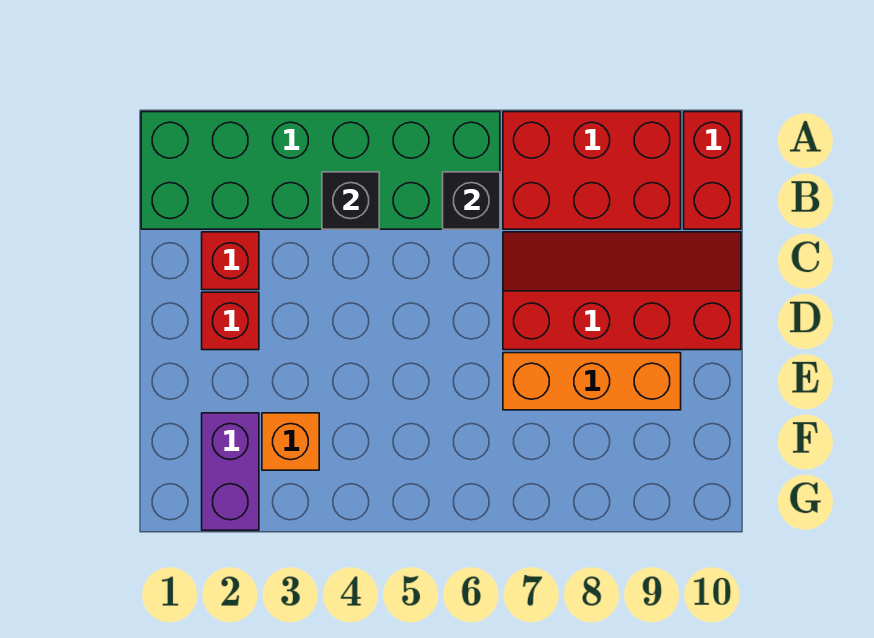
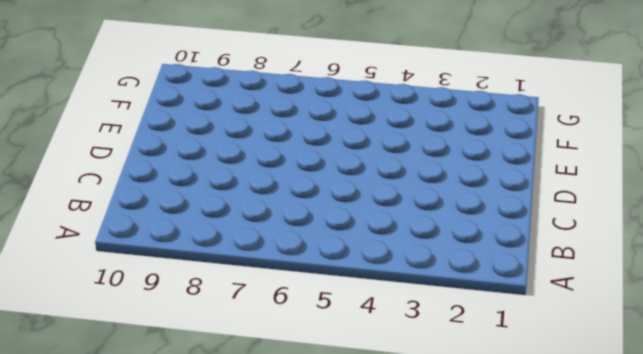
none -> green 2x6 brick [141,112,500,229]
none -> red 2x3 brick [503,112,681,229]

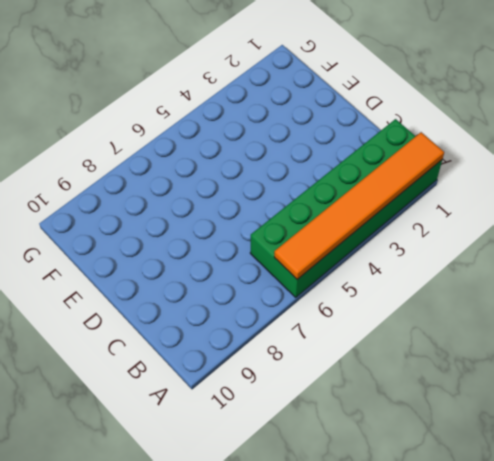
orange 1x6 tile [274,132,444,279] -> none
none -> red 2x3 brick [503,112,681,229]
none -> red 1x2 brick [684,112,741,229]

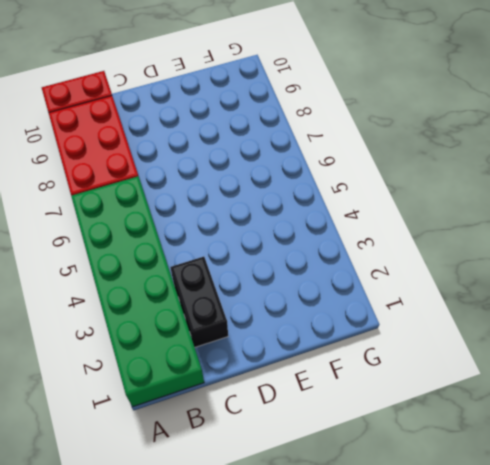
black 1x2 brick [170,257,228,347] -> red 1x1 brick [202,232,259,290]
none -> red 2x4 slope [503,232,741,350]
none -> red 1x1 brick [202,292,259,350]

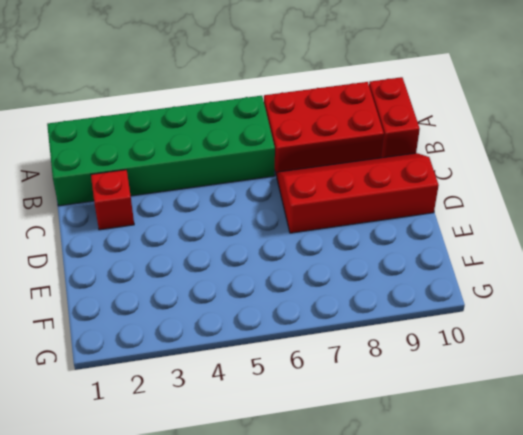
none -> red 1x1 brick [202,292,259,350]
none -> orange 1x3 brick [503,353,681,410]

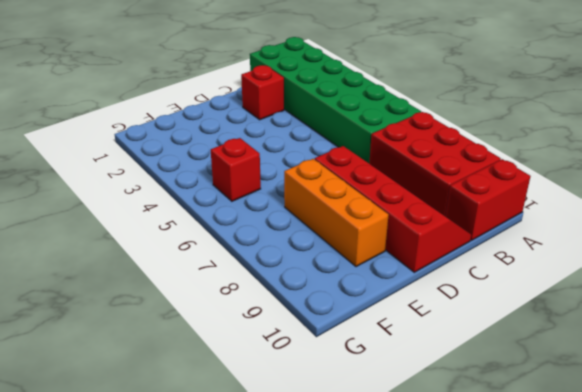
red 1x1 brick [211,138,261,201] -> red 1x1 brick moved to [202,292,259,350]
none -> purple 1x2 brick [202,413,259,530]
none -> orange 1x1 brick [262,413,319,470]

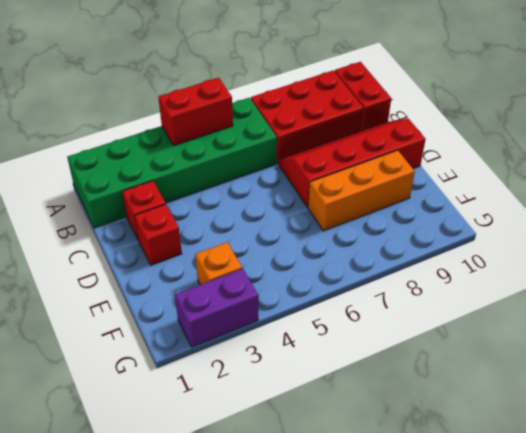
red 1x2 brick [158,78,233,146] -> none
purple 1x2 brick [175,269,258,347] -> purple 1x2 brick turned to [202,413,259,530]
none -> black 1x1 brick [322,172,379,229]
none -> black 1x1 brick [443,172,500,229]

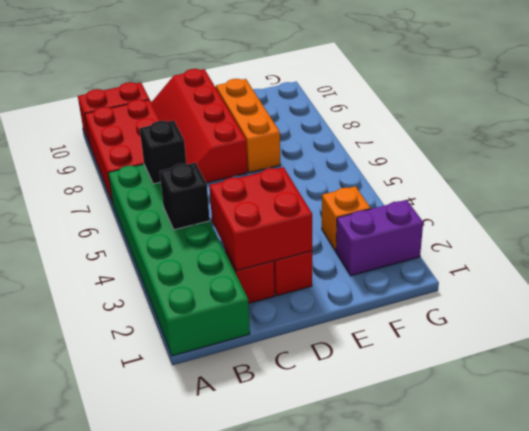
red 2x2 brick [209,167,312,271] -> none

